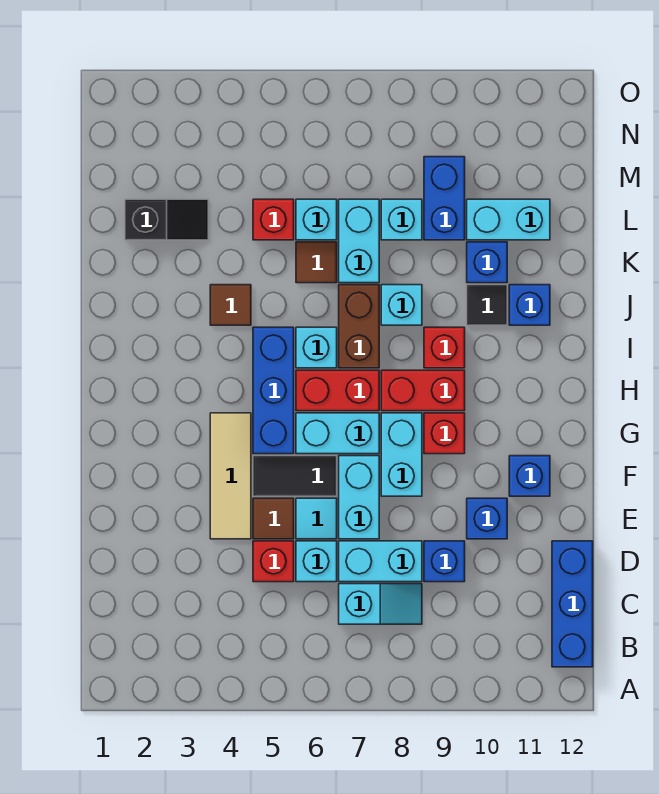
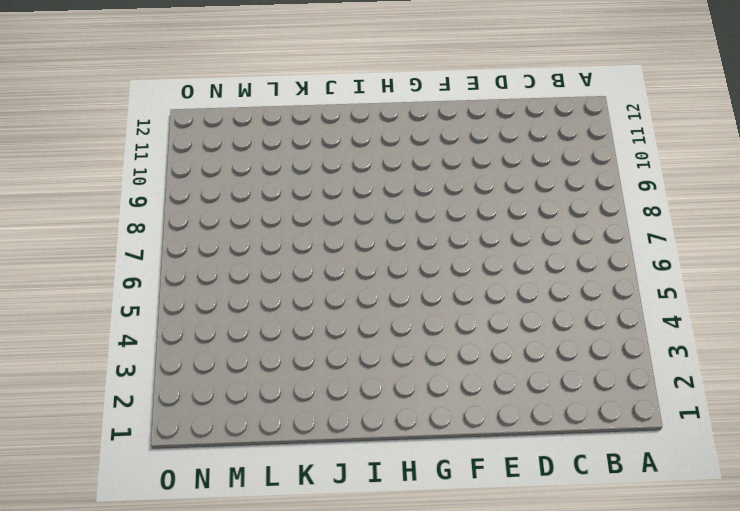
none -> blue 1x3 brick [552,541,593,667]
none -> cyan 1x2 slope [339,584,422,624]
none -> red 1x1 brick [253,541,294,582]
none -> cyan 1x1 brick [296,541,337,582]

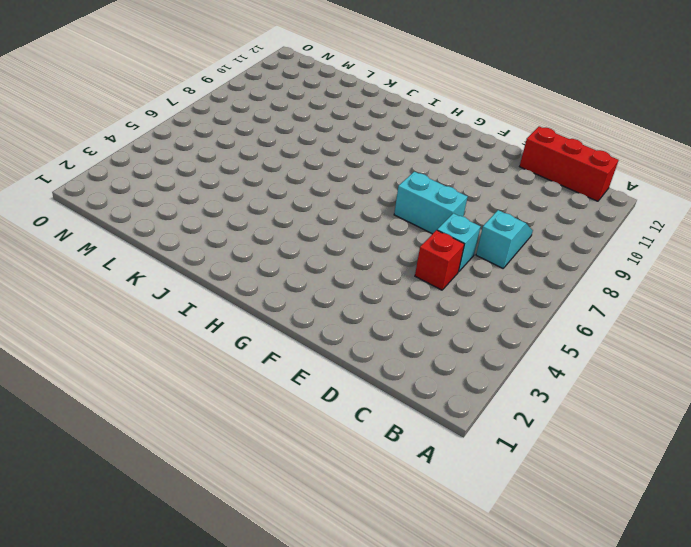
red 1x3 brick [520,126,618,201] -> blue 1x3 brick [552,541,593,667]
none -> cyan 1x2 brick [339,541,422,582]
none -> blue 1x1 brick [424,541,465,582]
none -> tan 1x3 tile [210,413,251,539]
none -> brown 1x1 tile [253,498,294,539]

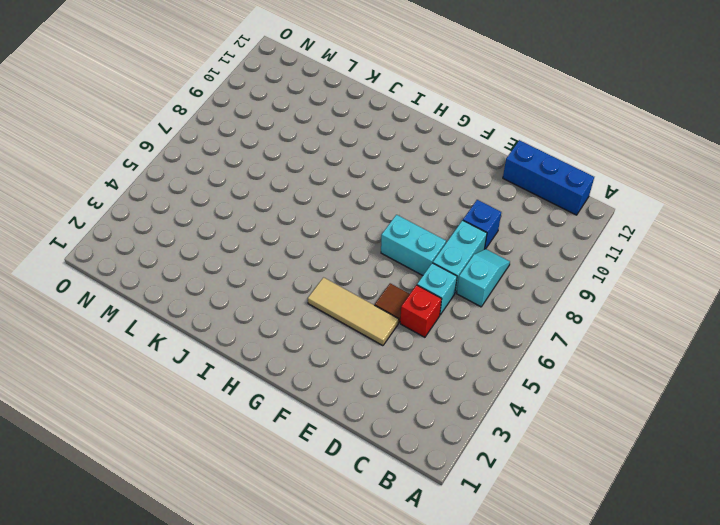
none -> cyan 1x1 tile [296,498,337,539]
none -> blue 1x1 brick [467,498,507,539]
none -> black 1x2 tile [253,456,337,496]
none -> cyan 1x2 brick [381,413,422,496]

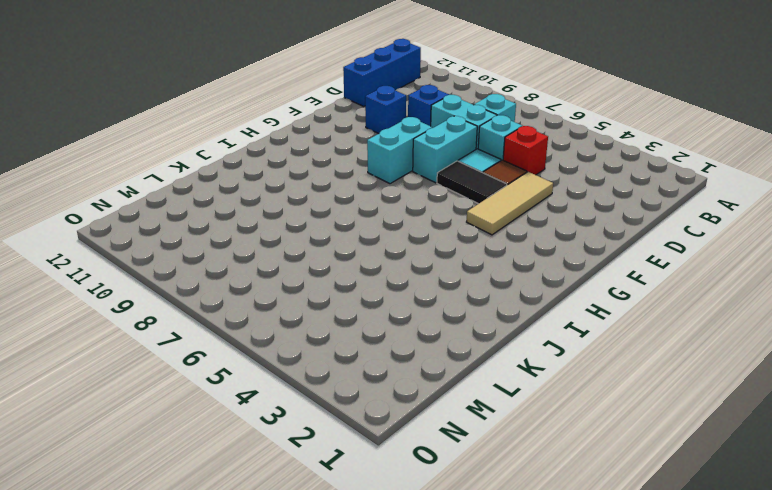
none -> blue 1x1 brick [509,456,550,496]
none -> blue 1x3 brick [253,327,294,454]
none -> cyan 1x2 brick [296,413,379,454]
none -> red 1x1 brick [424,413,465,454]

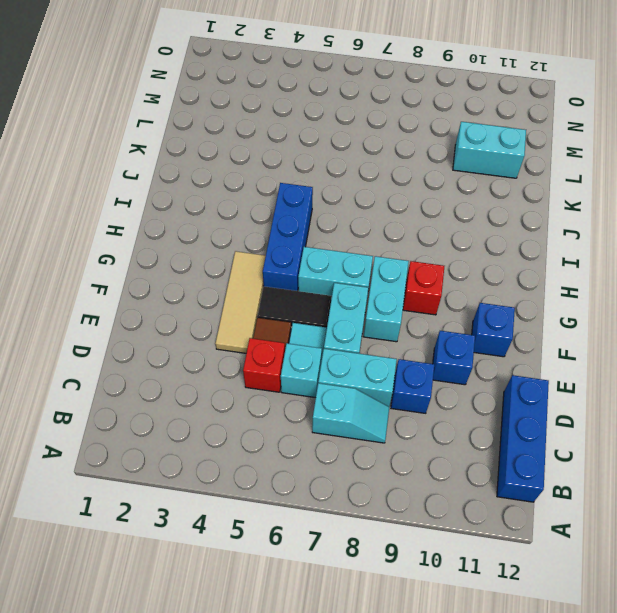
none -> red 1x2 brick [296,370,379,411]
none -> red 1x2 brick [381,370,465,411]
none -> cyan 1x1 brick [296,327,337,368]
none -> brown 1x2 brick [339,285,379,368]

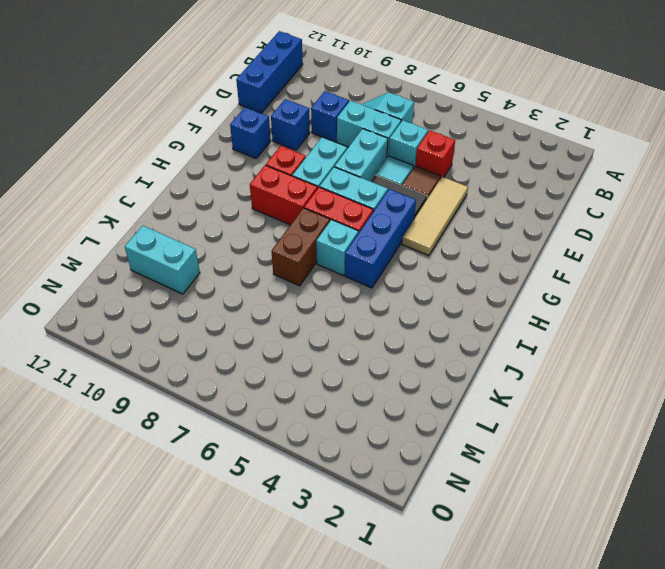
none -> red 1x1 brick [424,327,465,368]
none -> brown 1x1 tile [210,285,251,325]
none -> cyan 1x1 brick [381,285,422,325]
none -> black 1x1 tile [467,285,507,325]

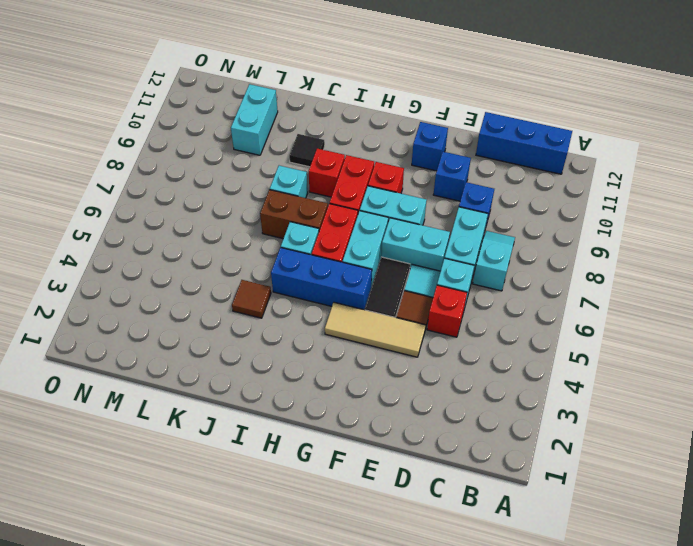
none -> blue 1x1 brick [509,285,550,325]
none -> brown 1x1 tile [296,242,337,283]
none -> cyan 1x2 brick [339,199,379,283]
none -> blue 1x1 brick [467,242,507,283]

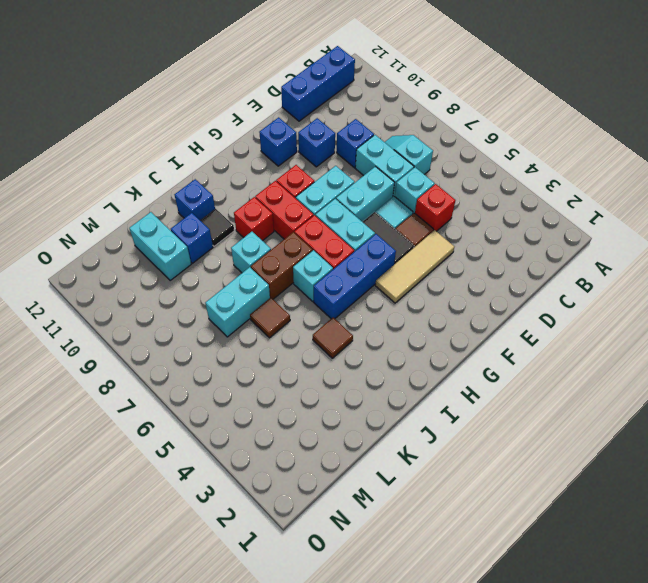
none -> black 1x2 slope [125,199,208,240]
none -> red 1x1 brick [253,199,294,240]
none -> cyan 1x1 brick [296,199,337,240]
none -> cyan 1x1 brick [381,199,422,240]

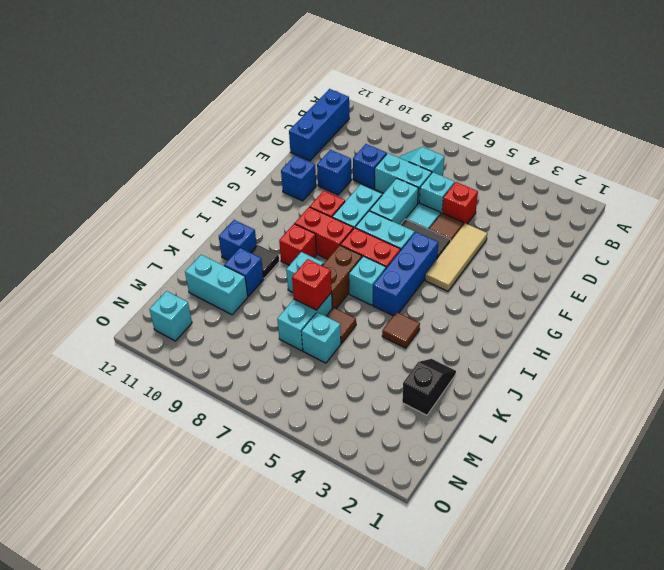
black 1x2 slope [402,359,456,415] -> black 1x2 slope turned to [125,199,208,240]
red 1x1 brick [292,259,332,310] -> red 1x1 brick moved to [253,199,294,240]
cyan 1x1 brick [149,291,192,341] -> cyan 1x1 brick moved to [381,199,422,240]
none -> blue 1x2 brick [424,157,465,240]

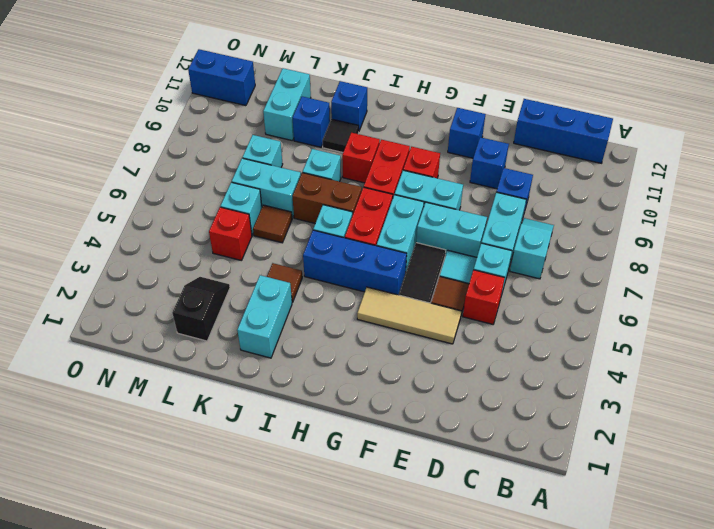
cyan 1x2 brick [237,275,292,358] -> none
blue 1x2 brick [188,49,255,106] -> blue 1x2 brick moved to [424,157,465,240]

